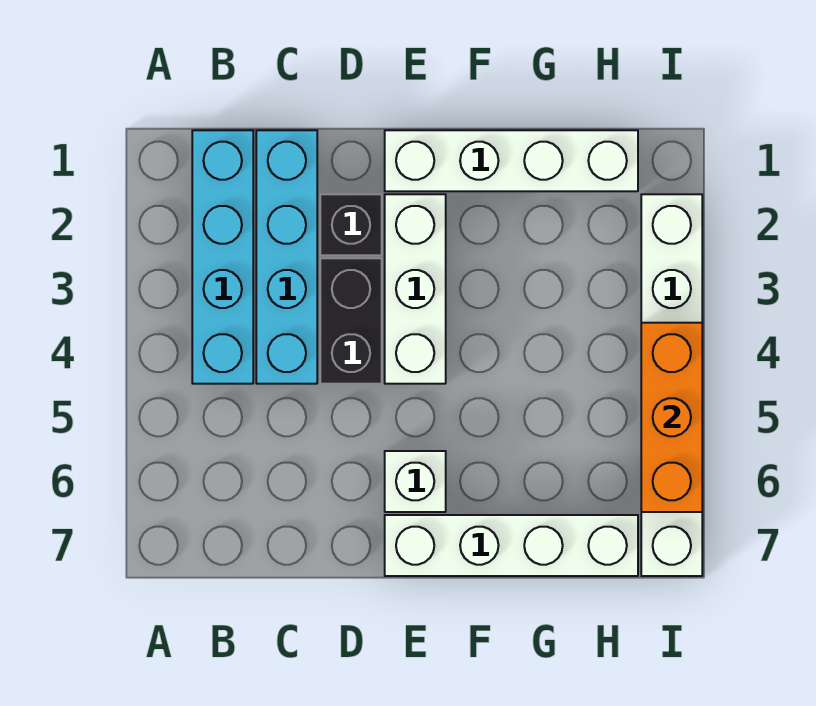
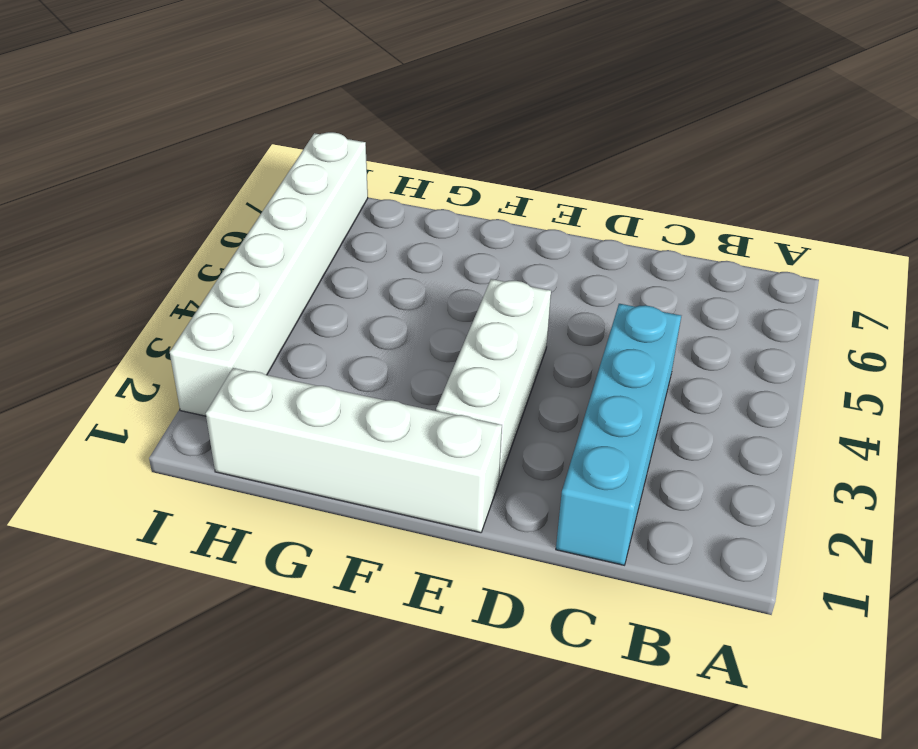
none -> cyan 1x4 brick [192,130,253,384]
none -> black 1x1 brick [320,194,382,255]

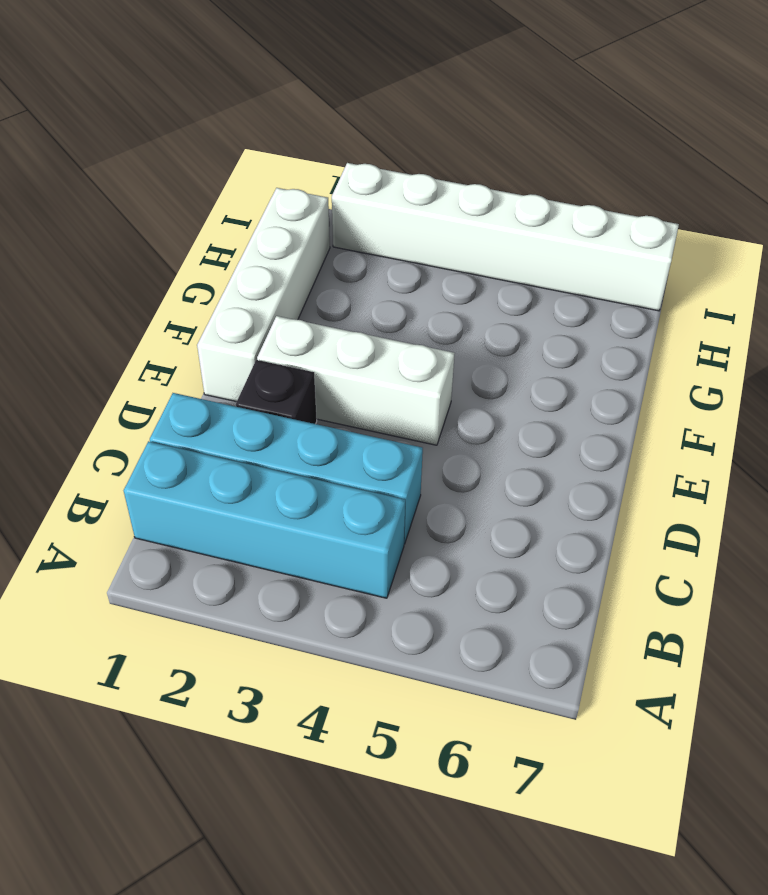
none -> black 1x2 brick [320,258,382,384]
none -> white 1x1 brick [385,451,446,512]

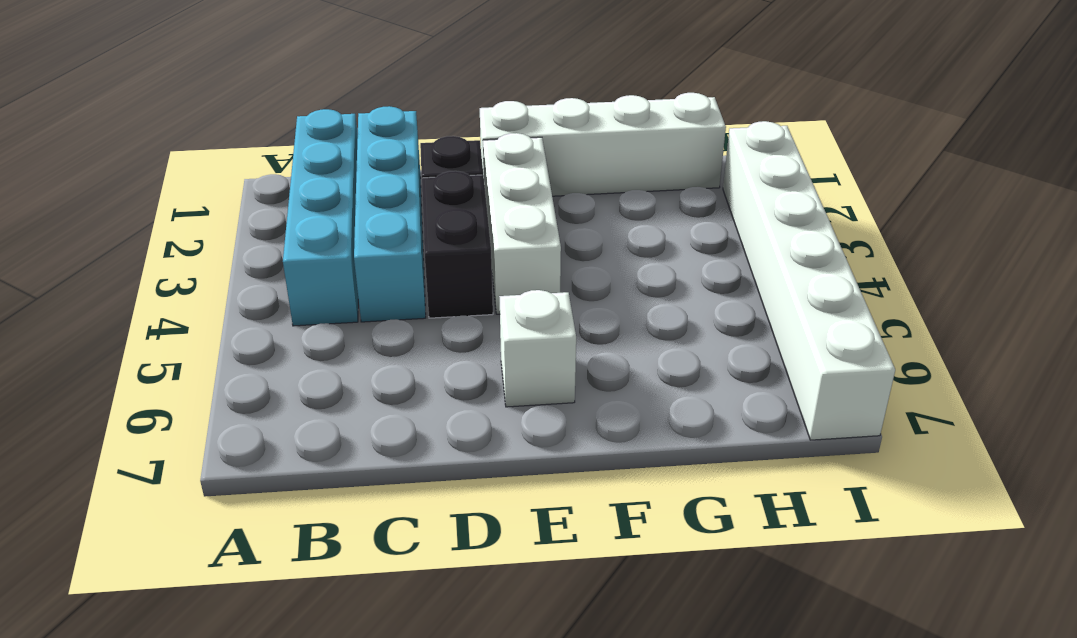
none -> white 1x4 brick [385,515,638,576]
none -> orange 1x3 brick [641,323,702,512]

